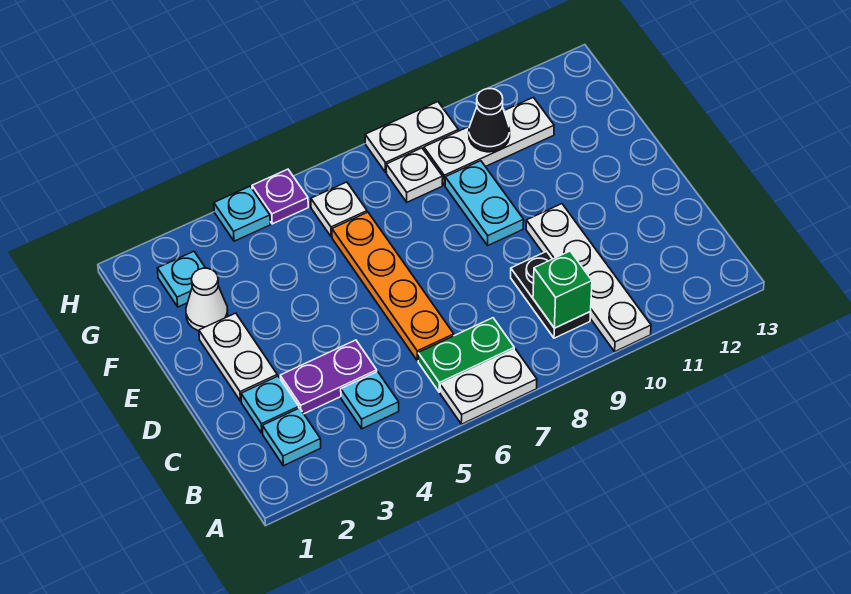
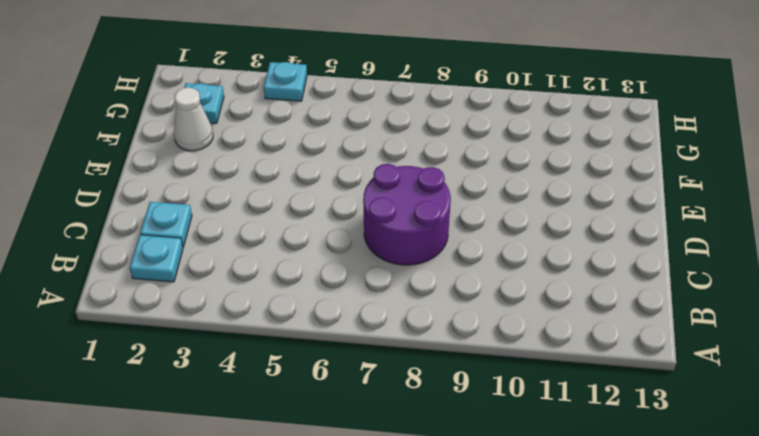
purple 2x2 round brick [363,164,451,265] -> none
none -> white 1x2 plate [440,349,537,424]
none -> white 1x4 plate [526,204,651,351]
none -> cyan 1x1 plate [341,372,399,429]

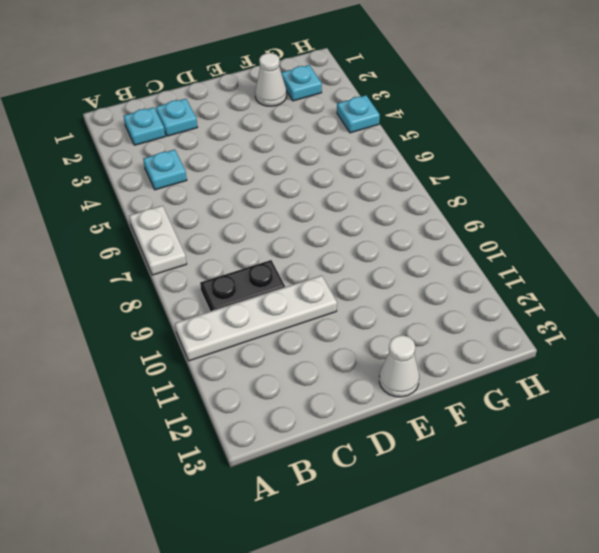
white 1x1 cone [379,335,419,397] -> none
none -> green 1x2 plate [418,318,514,392]
none -> purple 1x2 plate [280,340,377,414]
none -> orange 1x4 plate [332,212,454,361]

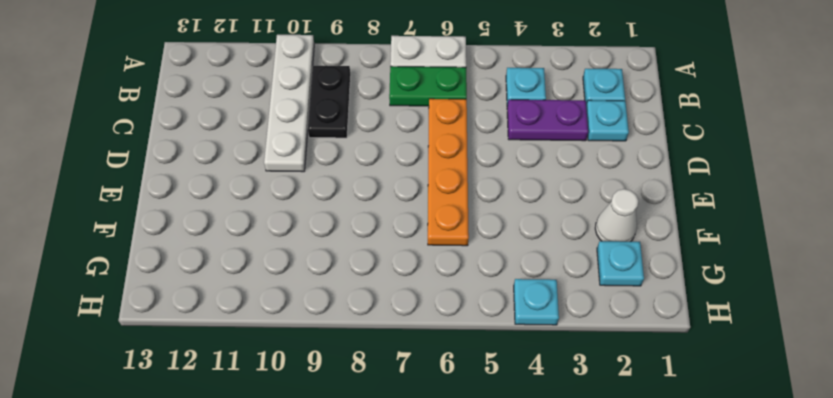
none -> white 1x2 plate [199,313,277,401]
none -> cyan 1x2 plate [445,161,524,245]
none -> white 1x1 plate [311,182,367,237]

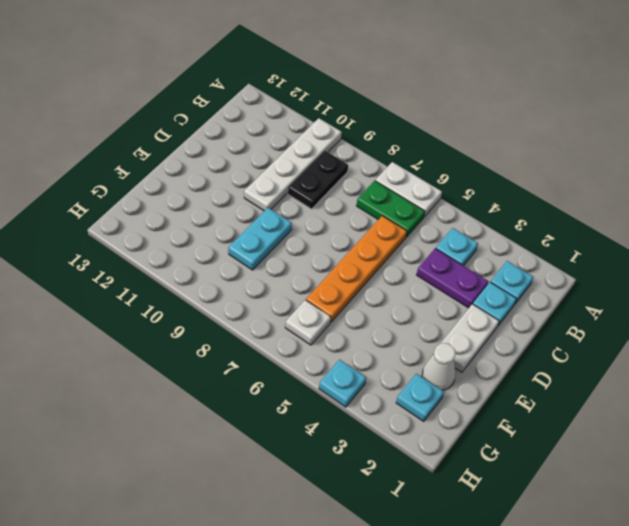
none -> white 1x1 plate [386,148,443,202]
none -> white 1x3 plate [424,97,554,185]
none -> purple 1x1 plate [252,169,308,224]

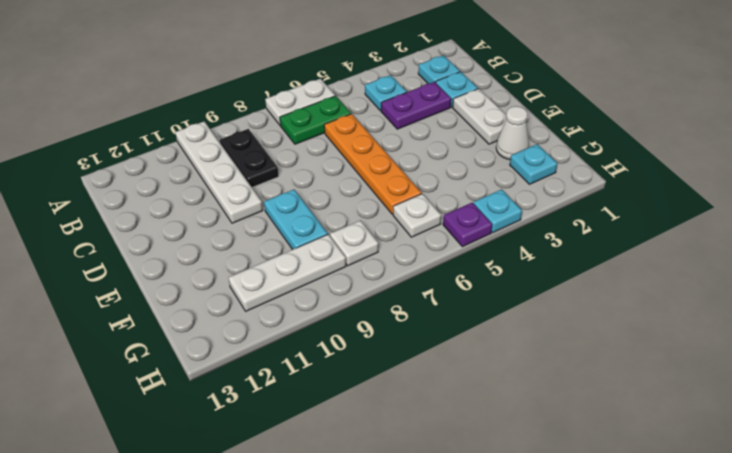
none -> white 1x2 plate [365,102,458,172]
none -> green 1x1 brick [533,251,592,328]
none -> black 1x1 cone [469,89,510,152]

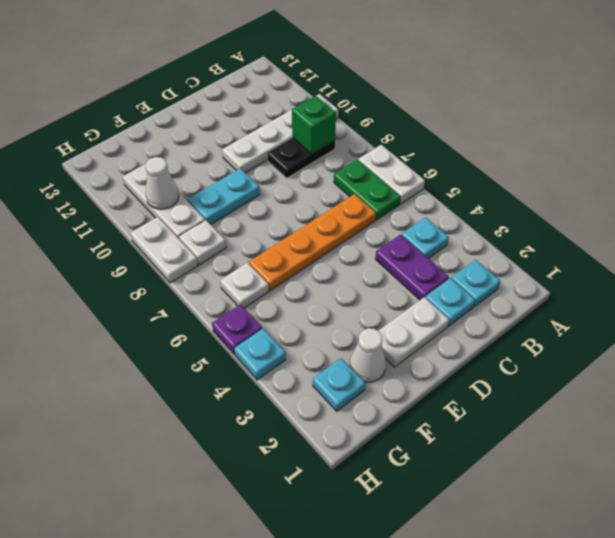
white 1x1 cone [146,157,179,209] -> black 1x1 cone [469,89,510,152]

